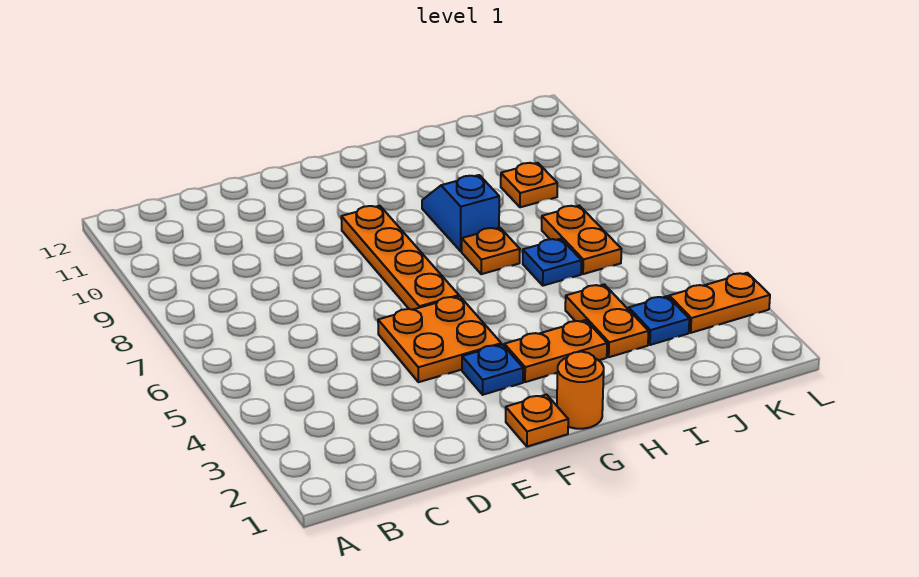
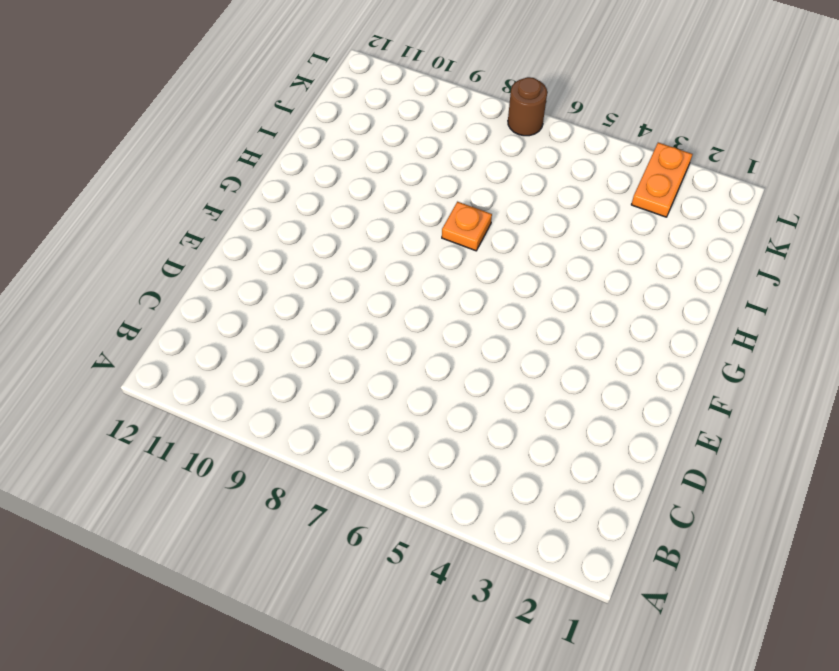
brown 1x1 round brick [508,77,547,136] -> none
none -> orange 2x2 plate [378,296,501,382]
none -> orange 1x1 plate [506,395,568,447]
none -> blue 1x1 plate [462,344,523,395]

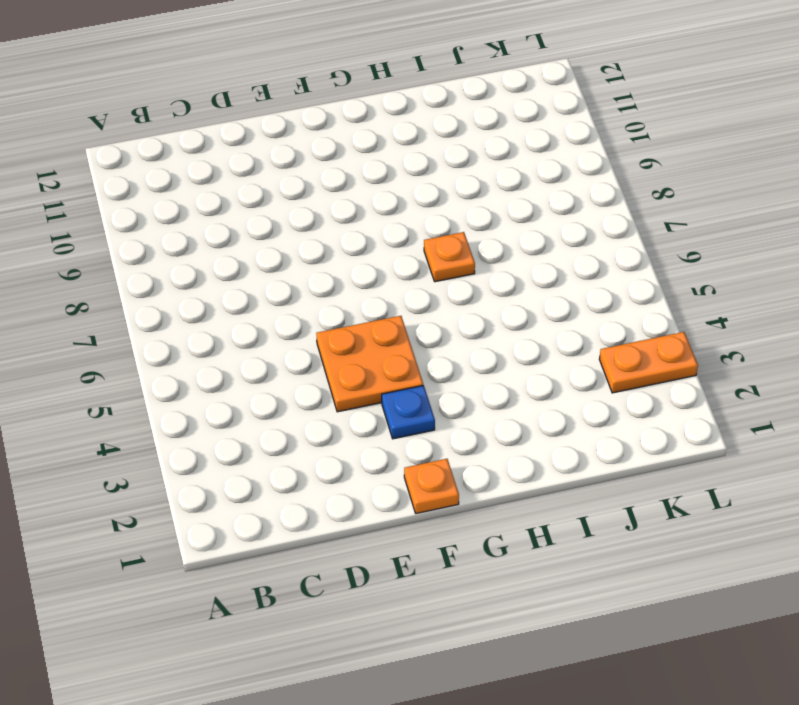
none -> orange 1x4 plate [341,206,459,310]
none -> orange 1x1 round brick [557,352,604,429]
none -> orange 1x2 plate [504,320,607,382]

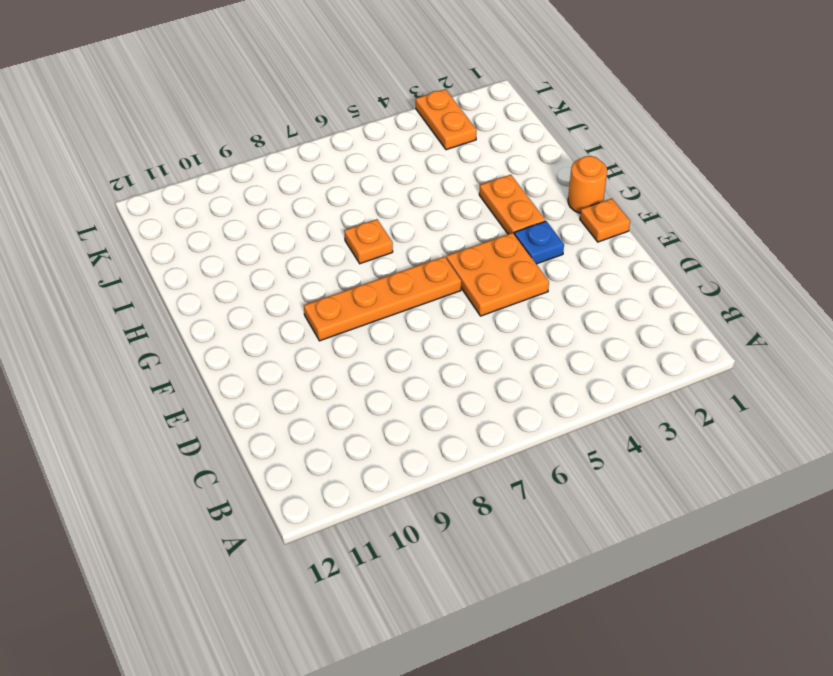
none -> blue 1x2 slope [422,175,499,251]
none -> orange 1x2 plate [565,284,648,357]
none -> blue 1x1 plate [523,239,581,286]

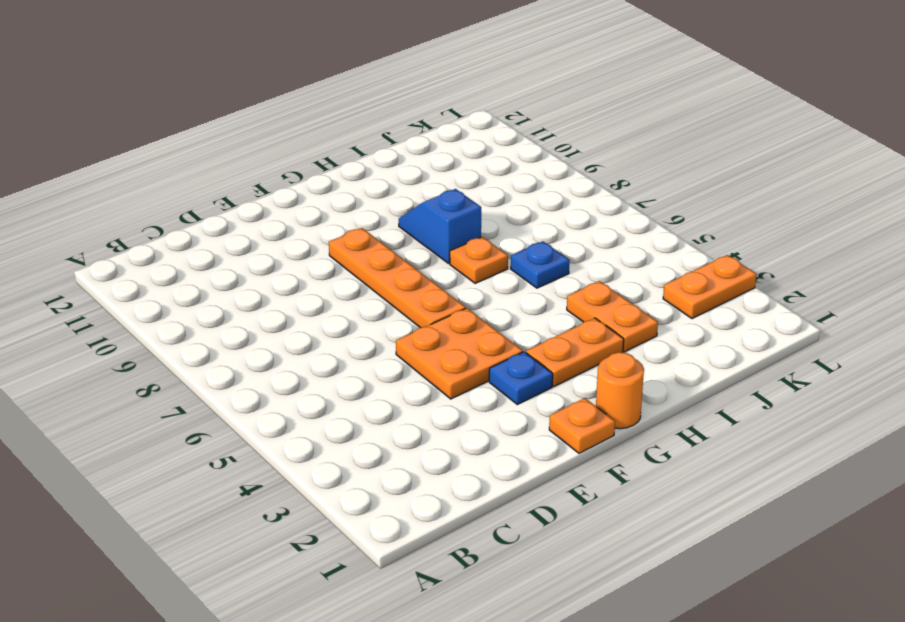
none -> blue 1x1 plate [629,296,689,345]
none -> orange 1x2 plate [542,206,621,274]
none -> orange 1x1 plate [501,163,557,207]

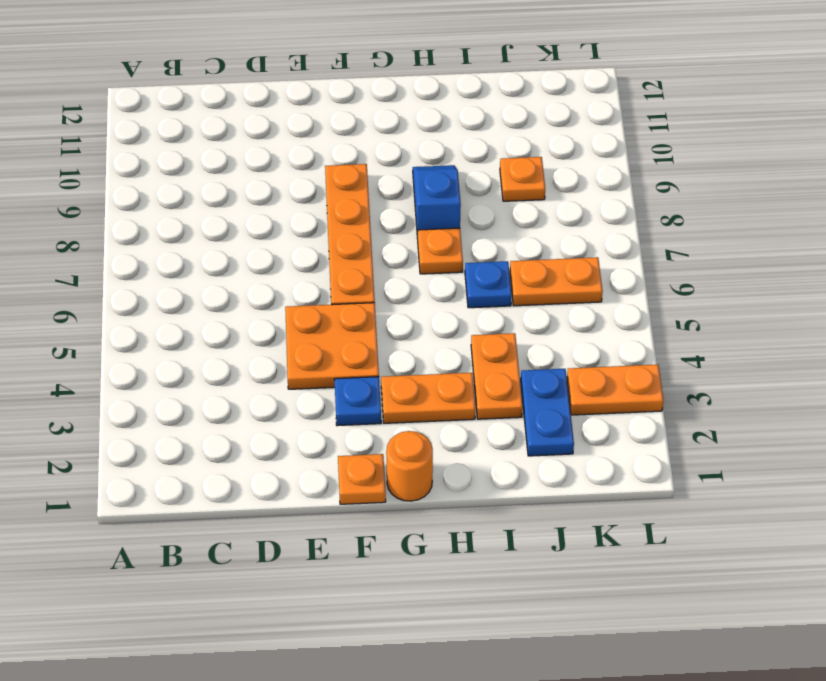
blue 1x2 plate [521,369,574,456] -> blue 1x1 plate [629,296,689,345]
orange 1x2 plate [510,257,603,306] -> orange 1x2 plate turned to [542,206,621,274]

